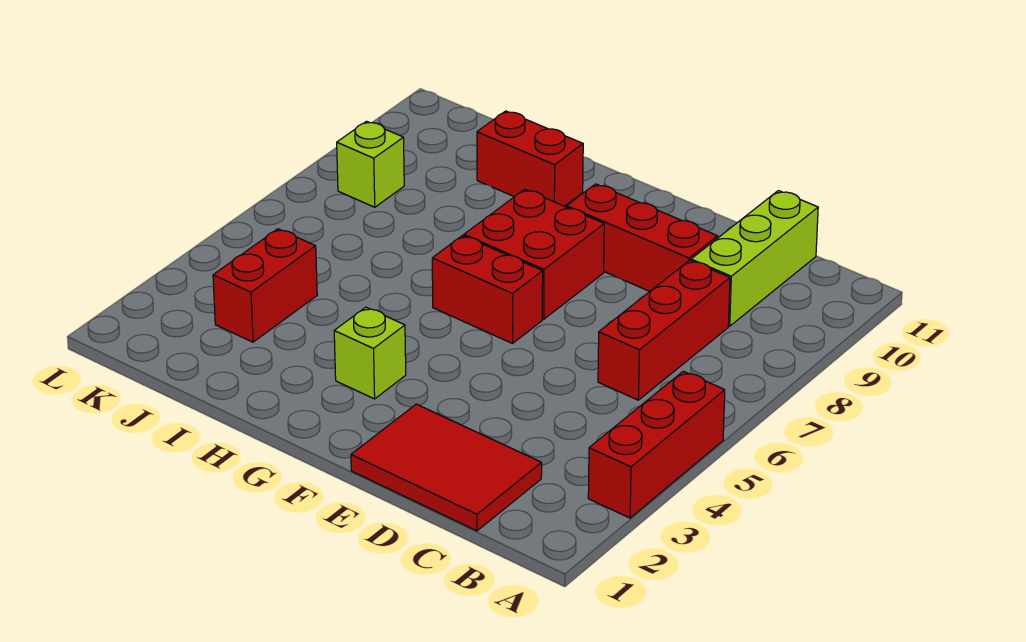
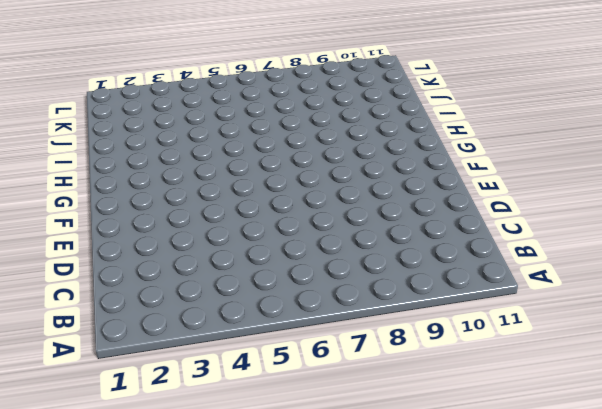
none -> red 1x3 brick [588,371,725,518]
none -> red 2x3 tile [351,404,542,531]

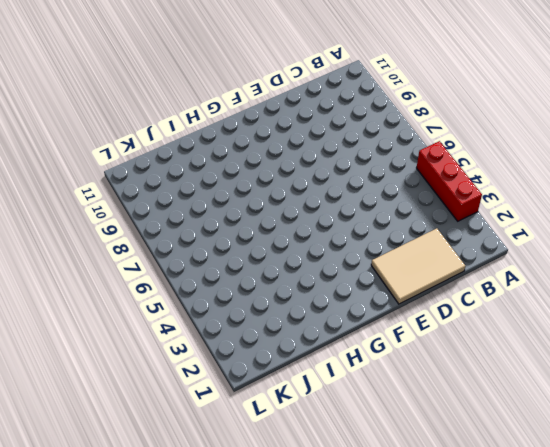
tan 2x3 tile [371,228,465,304] -> red 2x3 tile [351,404,542,531]
none -> red 1x3 brick [598,260,730,400]
none -> lime 1x3 brick [691,191,818,326]

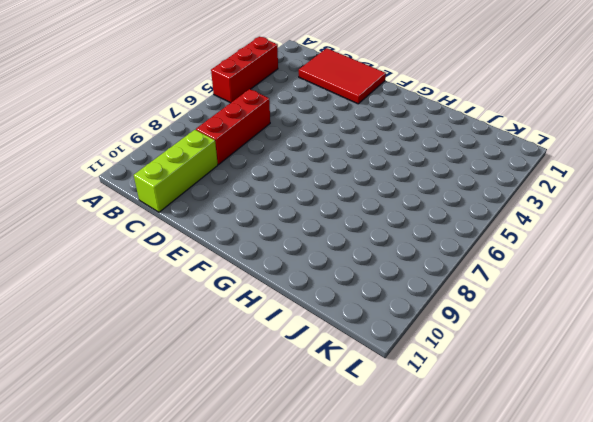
none -> red 1x3 brick [567,184,718,292]
none -> red 1x2 brick [432,236,543,343]

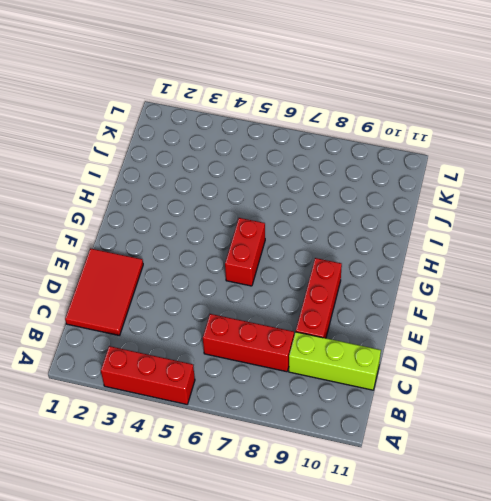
none -> red 2x2 brick [464,189,604,319]
none -> lime 1x1 brick [334,307,406,399]

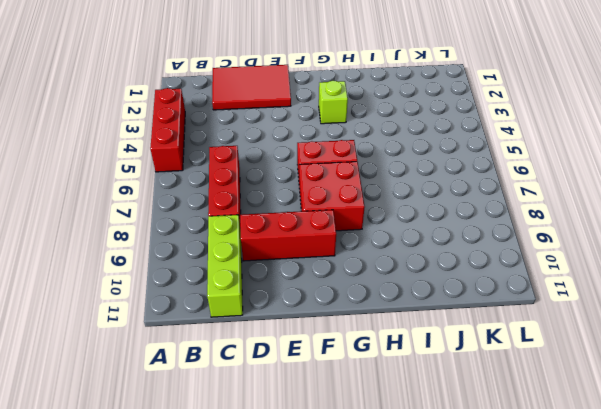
none -> red 1x2 brick [477,111,583,206]
none -> red 1x2 brick [213,229,317,342]

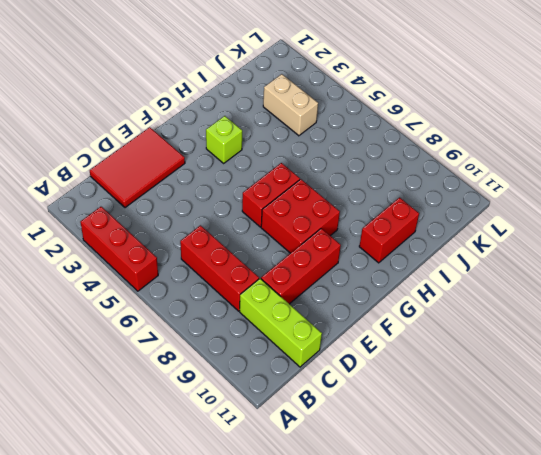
tan 1x2 brick [263,74,318,136] -> red 1x2 brick [213,229,317,342]
none -> lime 1x1 brick [337,121,404,207]

